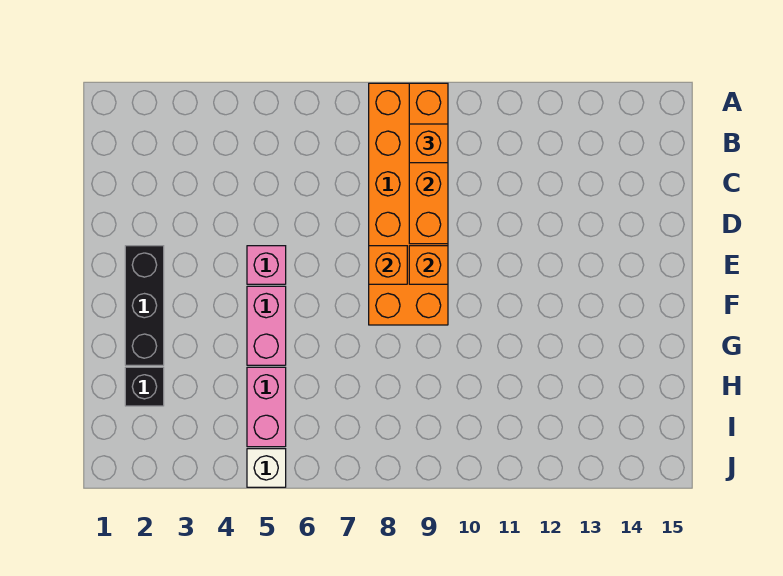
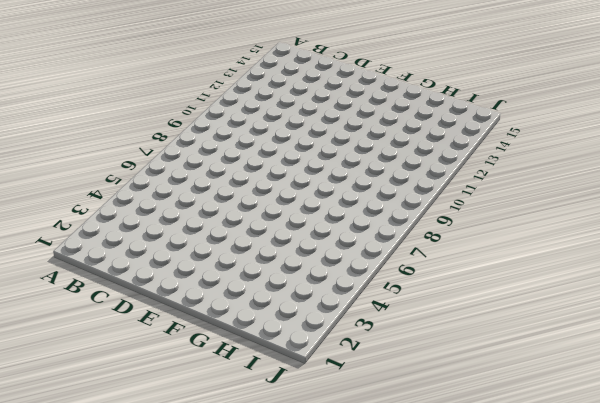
none -> orange 2x6 brick [369,83,448,325]
none -> black 1x3 brick [125,246,164,365]

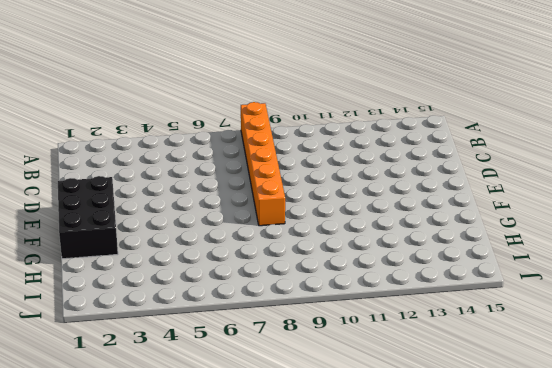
orange 1x6 brick [241,102,285,226] -> orange 2x6 brick [369,83,448,325]
black 2x3 brick [58,176,118,259] -> black 1x3 brick [125,246,164,365]
none -> pink 1x1 brick [247,246,286,284]
none -> pink 1x2 brick [247,286,286,365]

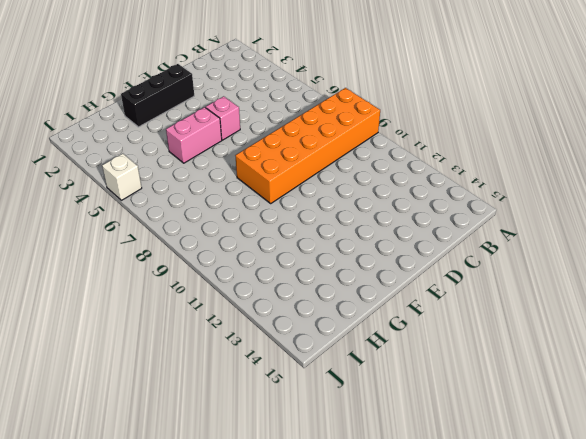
none -> black 1x1 brick [125,367,164,406]
none -> pink 1x2 brick [247,367,286,447]

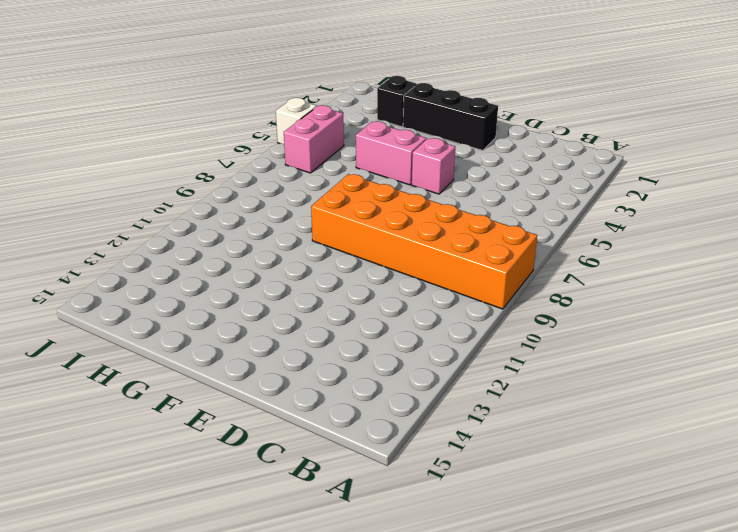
pink 1x2 brick [284,105,344,173] -> pink 1x2 brick turned to [247,367,286,447]
none -> orange 1x4 brick [409,83,448,244]
none -> orange 1x1 brick [369,246,407,284]

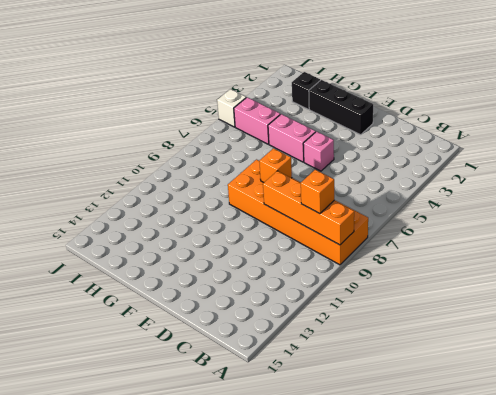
none -> orange 1x1 brick [409,246,448,284]

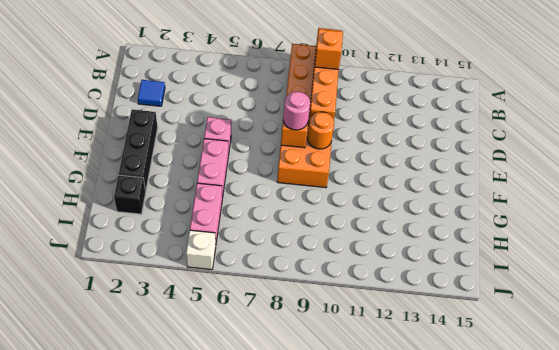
blue 1x1 tile [138,80,165,106] -> none
pink 1x1 round brick [283,91,310,130] -> none
orange 1x1 round brick [307,112,334,149] -> orange 1x1 brick [409,246,448,284]

